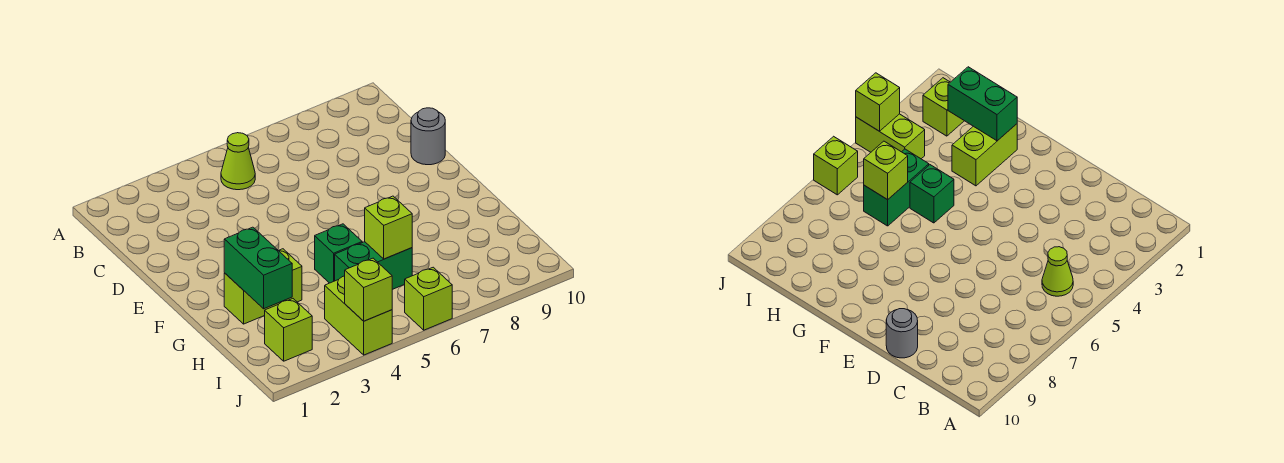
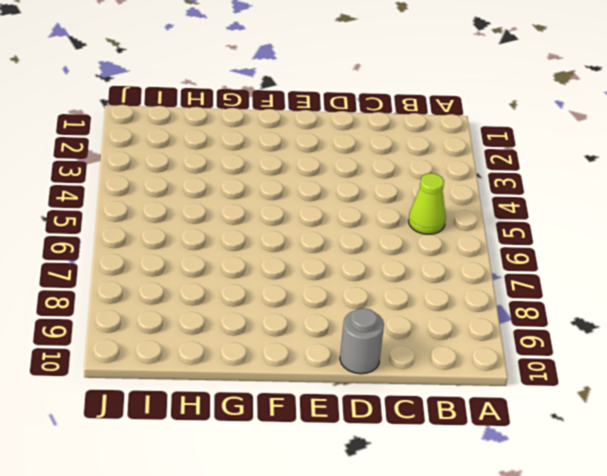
none -> lime 1x2 brick [224,249,302,324]
none -> green 1x1 brick [315,224,362,283]

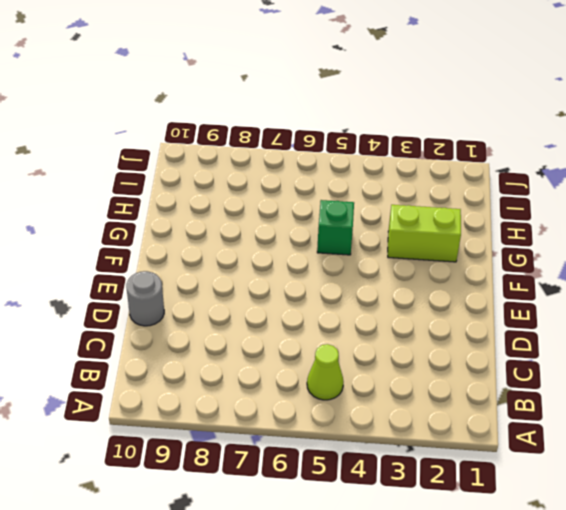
none -> green 1x2 brick [335,242,412,290]
none -> lime 1x1 brick [265,299,312,361]

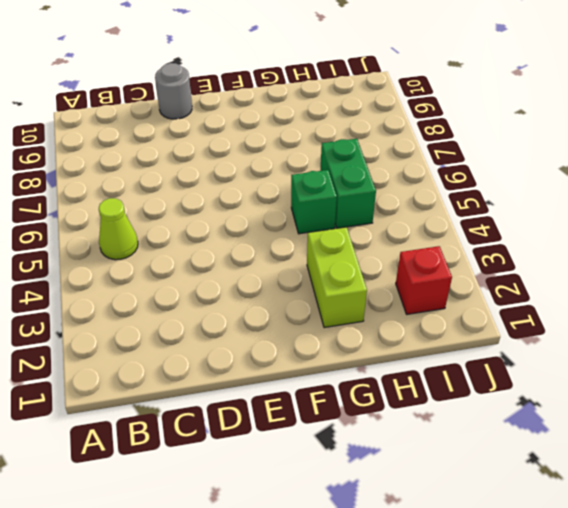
red 1x1 brick [396,246,452,314] -> lime 1x1 brick [265,299,312,361]
none -> lime 1x2 brick [325,276,392,355]
none -> lime 1x1 brick [405,267,452,330]

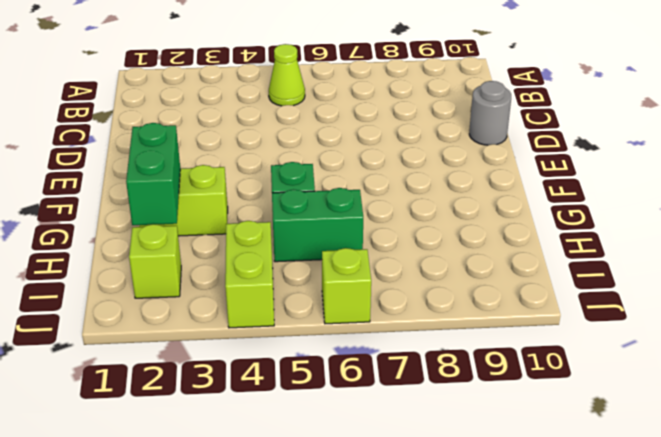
none -> lime 1x1 brick [365,196,412,259]
none -> lime 1x1 brick [345,258,392,321]

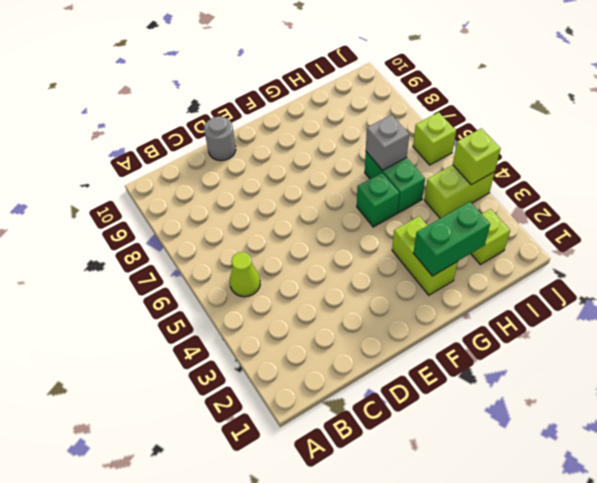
grey 1x1 brick [366,115,409,170] -> lime 1x1 brick [365,196,412,259]

